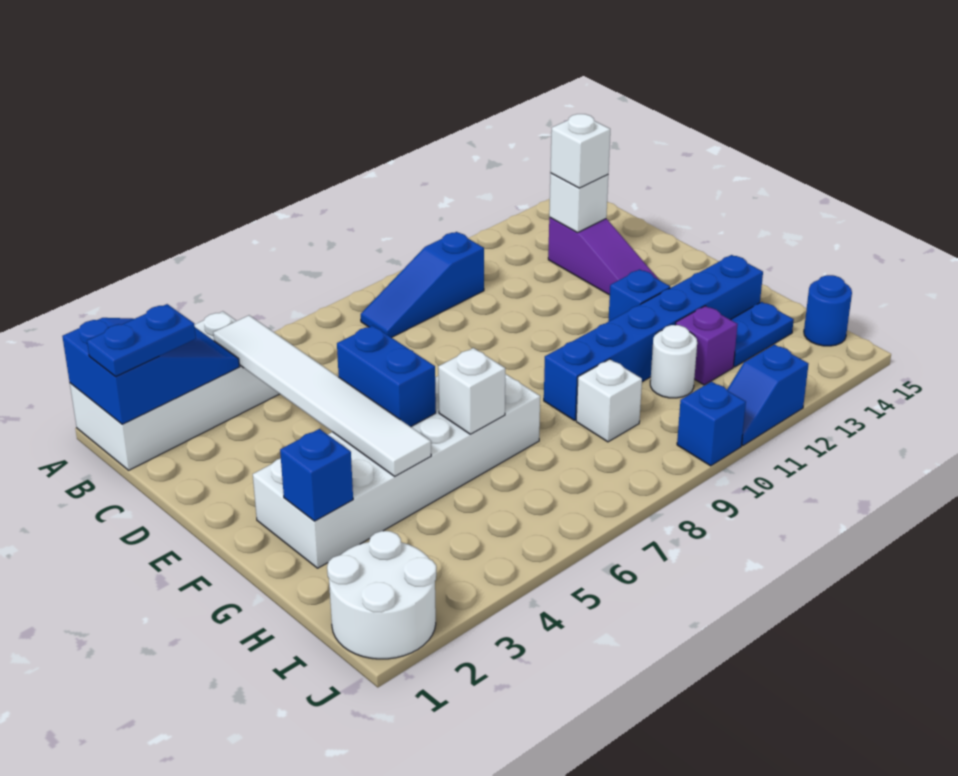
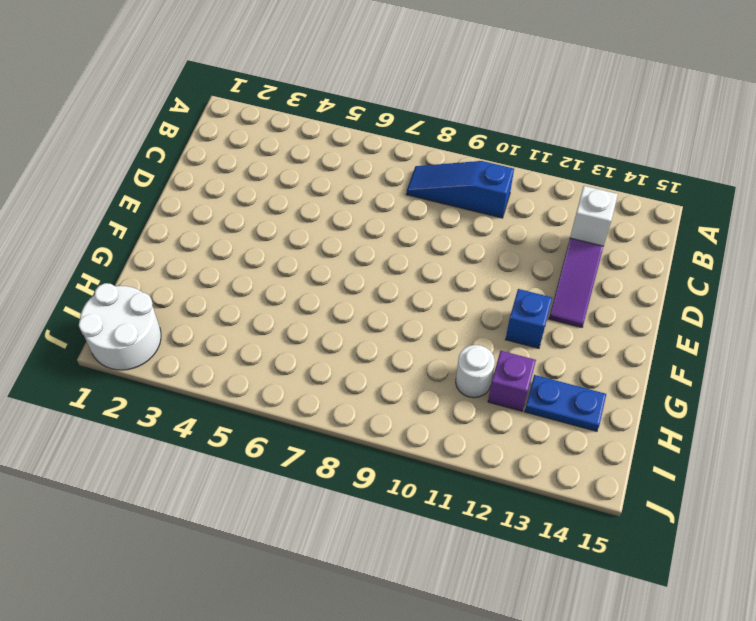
none -> white 2x4 brick [70,311,279,470]
none -> white 2x6 brick [253,374,540,568]
none -> blue 1x6 brick [544,255,763,420]

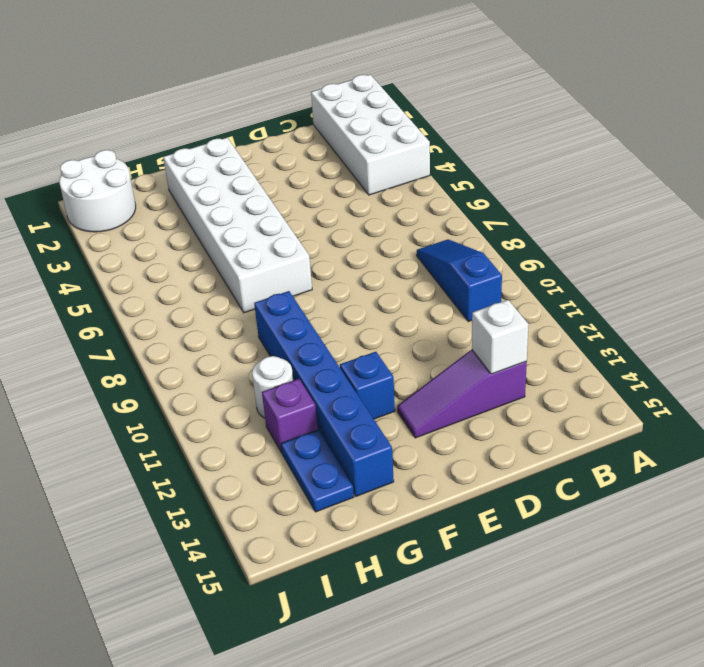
none -> white 1x1 brick [576,359,642,442]
none -> blue 1x1 round brick [804,275,852,346]
none -> blue 1x1 brick [677,382,746,466]

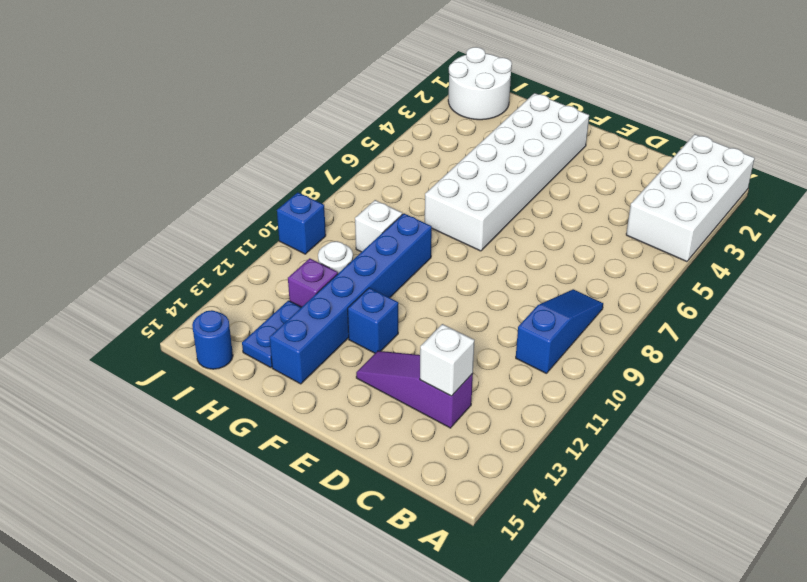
none -> blue 1x2 slope [727,344,809,446]
none -> blue 2x3 slope [62,318,239,424]
none -> white 1x6 tile [213,315,431,476]

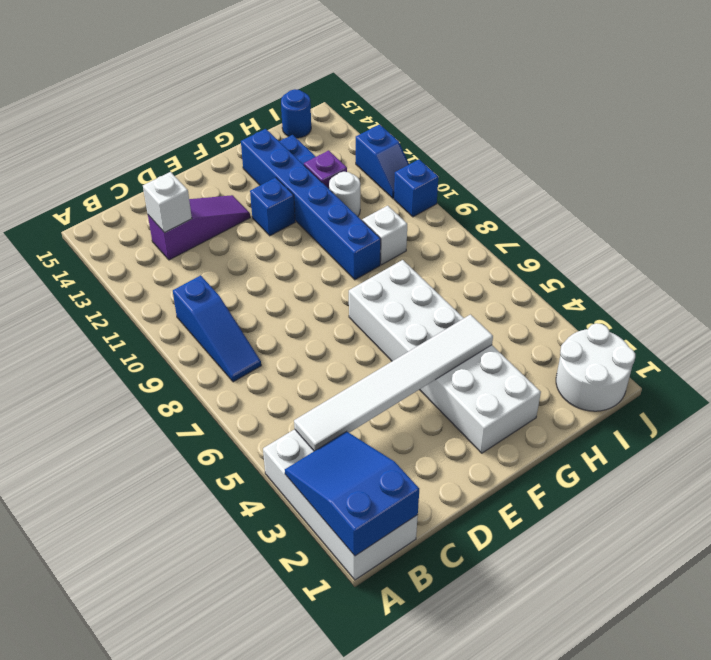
none -> blue 1x2 brick [337,325,436,427]
none -> blue 1x1 brick [280,429,353,521]
none -> white 1x1 brick [438,348,505,434]

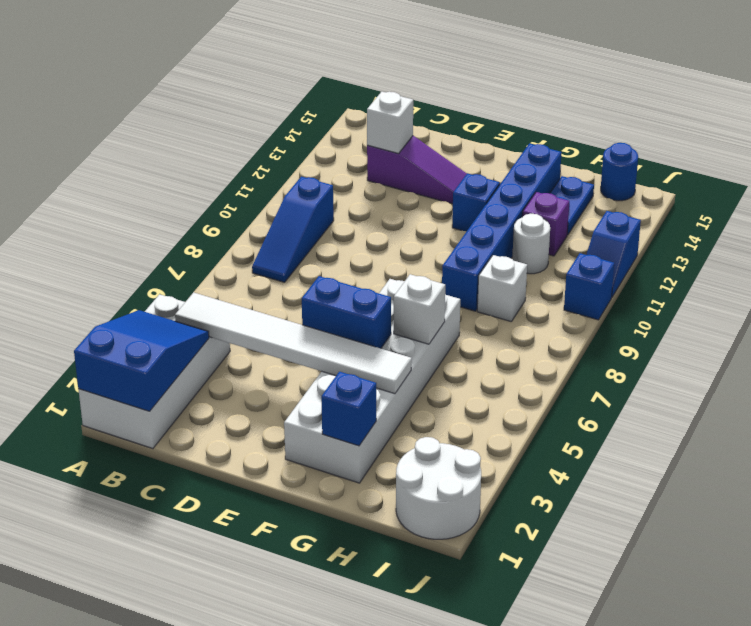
none -> blue 1x2 plate [87,304,196,377]
none -> white 1x1 brick [550,114,610,188]

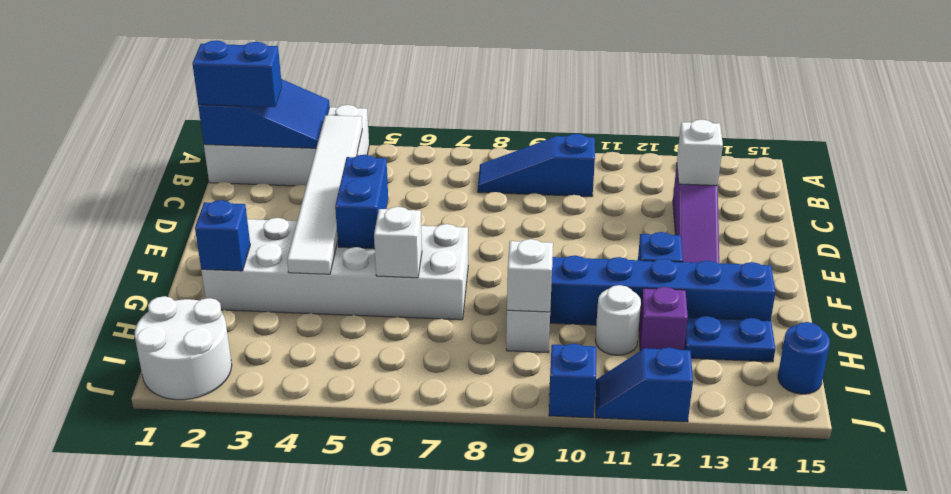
blue 1x2 brick [192,41,282,107] -> blue 1x2 plate [87,304,196,377]
white 1x1 brick [507,239,553,312] -> white 1x1 brick moved to [550,114,610,188]

